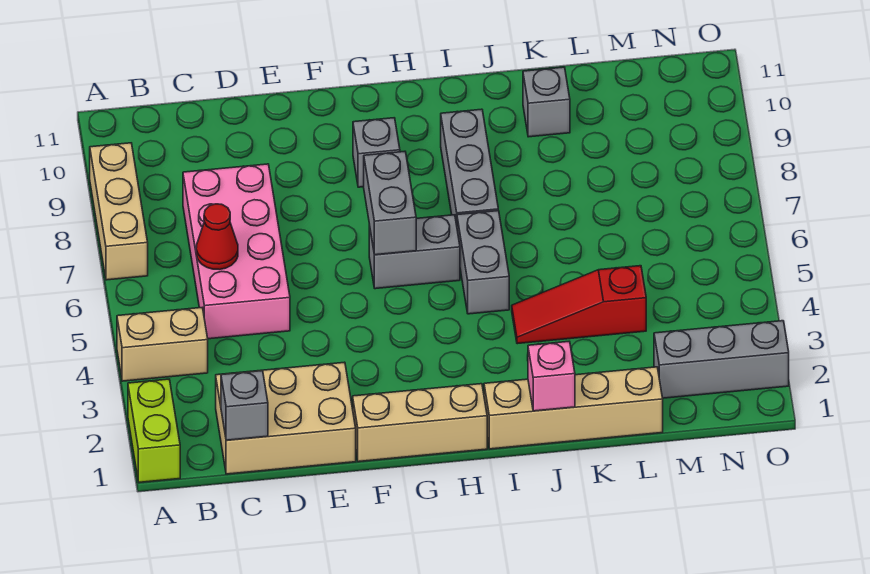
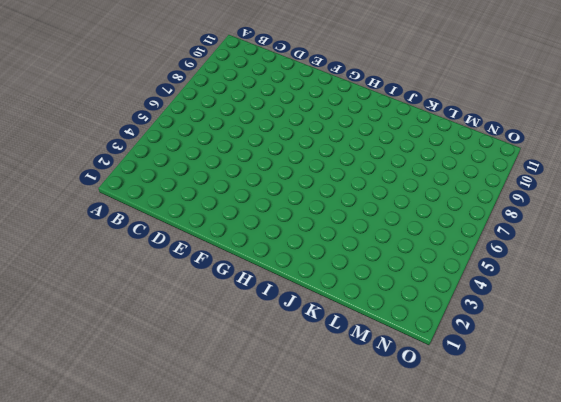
none -> lime 1x2 brick [128,379,180,482]
none -> tan 1x2 brick [117,308,208,381]
none -> tan 1x3 brick [90,143,148,280]

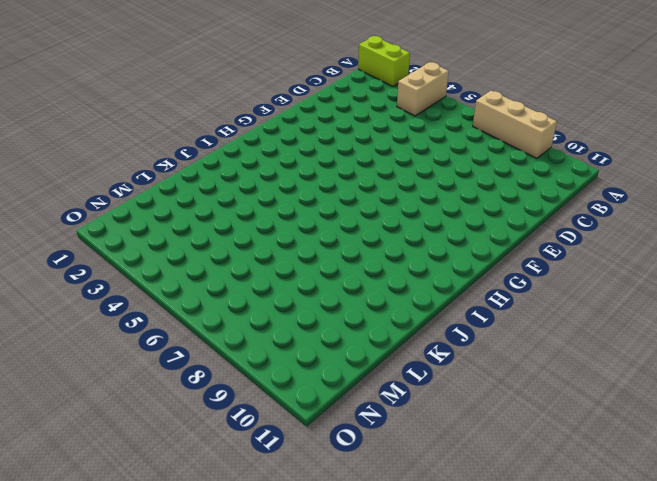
none -> tan 2x3 brick [216,362,356,474]
none -> pink 2x4 brick [183,164,290,339]
none -> tan 1x3 brick [353,384,487,462]

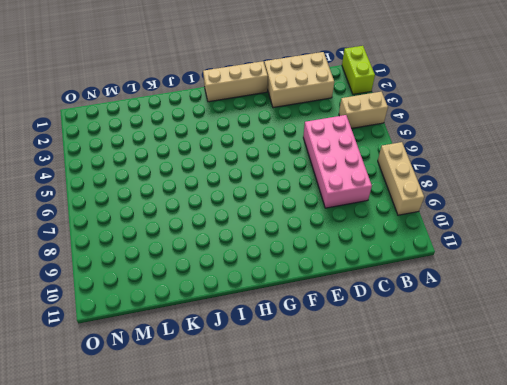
none -> grey 1x2 brick [369,215,460,289]
none -> grey 1x1 brick [353,118,400,187]
none -> tan 1x4 brick [484,367,663,449]

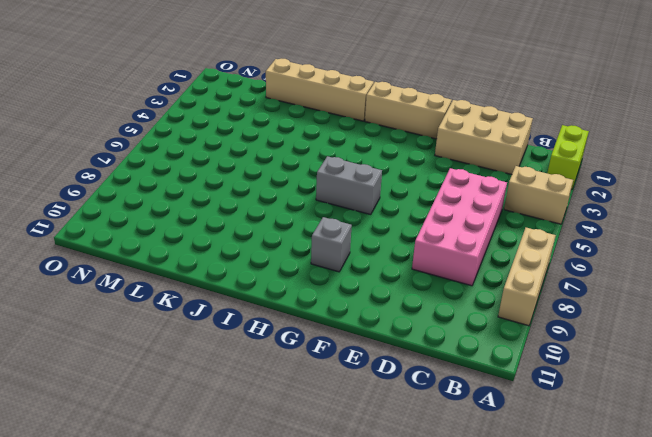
none -> grey 1x2 brick [457,211,509,314]
none -> grey 1x3 brick [441,109,498,225]
none -> red 1x3 slope [512,266,646,344]

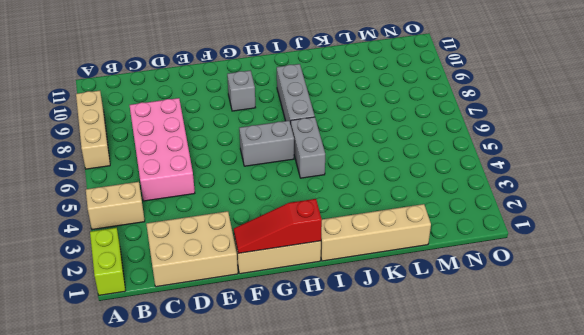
red 1x3 slope [234,199,322,253] -> red 1x3 slope moved to [512,266,646,344]
none -> grey 1x1 brick [523,67,570,137]
none -> grey 1x3 brick [654,321,789,398]
none -> grey 1x1 brick [221,371,268,440]

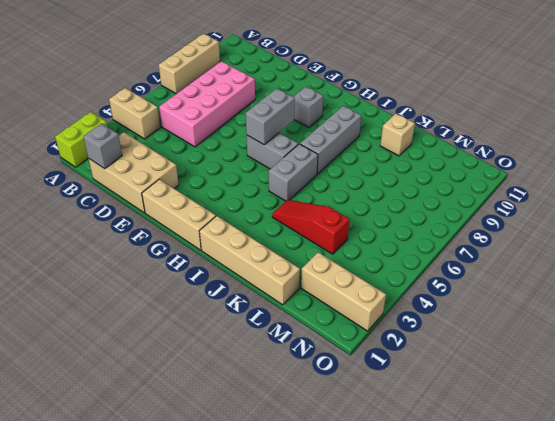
tan 1x1 brick [380,114,415,156] -> grey 1x1 brick [523,67,570,137]
tan 1x3 brick [301,252,386,331] -> grey 1x3 brick [654,321,789,398]
none -> red 1x1 cone [196,204,238,270]
none -> pink 1x1 brick [528,342,575,411]

